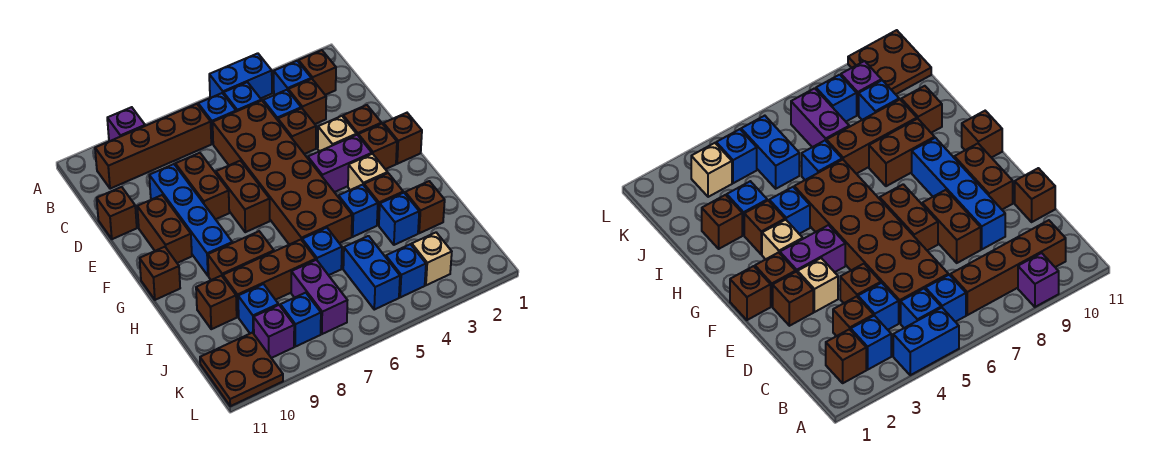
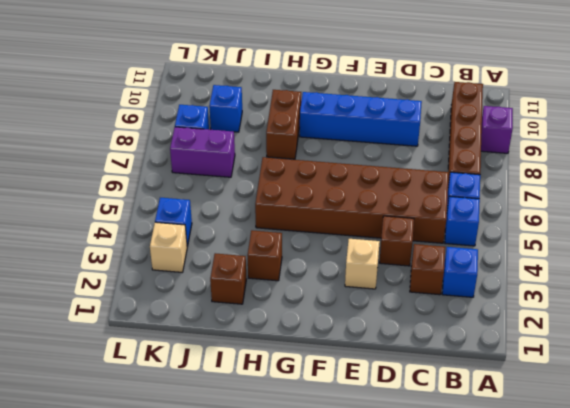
none -> blue 1x2 brick [209,53,272,98]
none -> brown 1x1 brick [299,50,336,95]
none -> blue 1x1 brick [263,90,301,120]
none -> brown 1x2 brick [175,153,229,219]

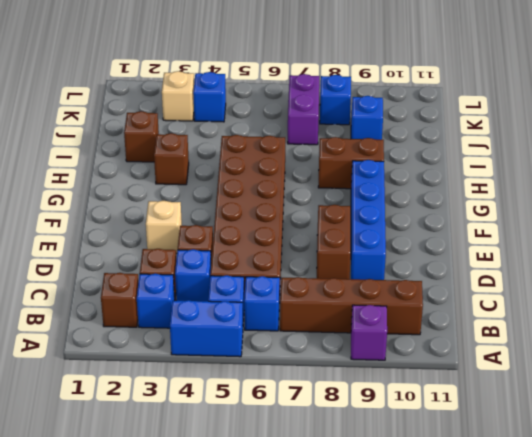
none -> brown 1x1 brick [97,187,137,239]
none -> brown 1x1 brick [343,105,382,135]
none -> brown 1x2 brick [216,161,270,232]
none -> brown 1x2 brick [137,195,192,263]

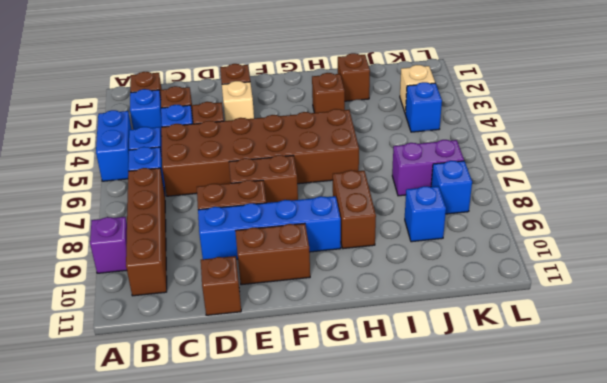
none -> brown 1x1 brick [383,113,422,164]
none -> brown 1x1 brick [358,124,397,169]
none -> purple 1x2 brick [308,135,372,192]
none -> tan 1x1 brick [348,154,387,190]

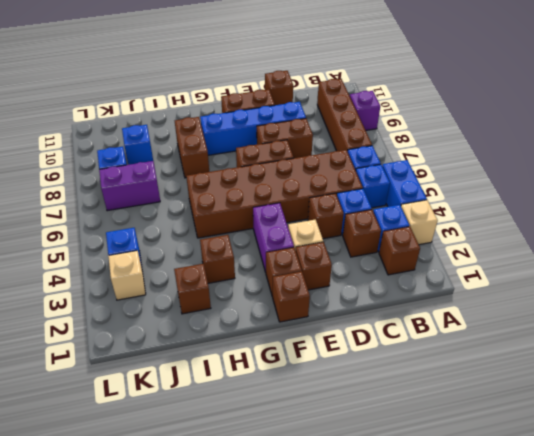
tan 1x1 brick [401,200,438,245] -> tan 1x1 brick moved to [348,154,387,190]
none -> brown 1x1 brick [140,247,180,300]
none -> blue 1x1 brick [338,185,378,237]
none -> blue 1x1 brick [379,193,419,245]
none -> blue 1x1 brick [302,228,342,275]

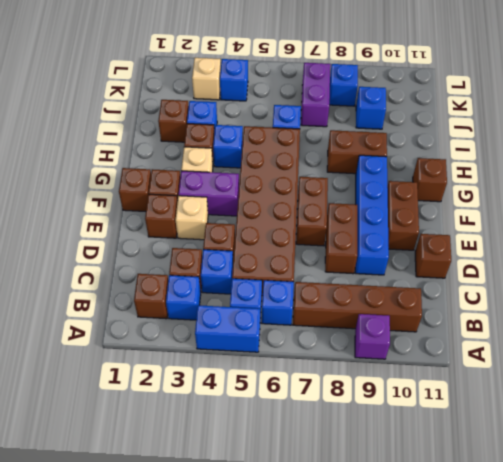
none -> brown 1x3 brick [223,240,316,317]
none -> brown 1x1 brick [196,276,237,329]
none -> blue 1x2 brick [343,236,400,310]
none -> purple 1x1 brick [254,305,294,358]

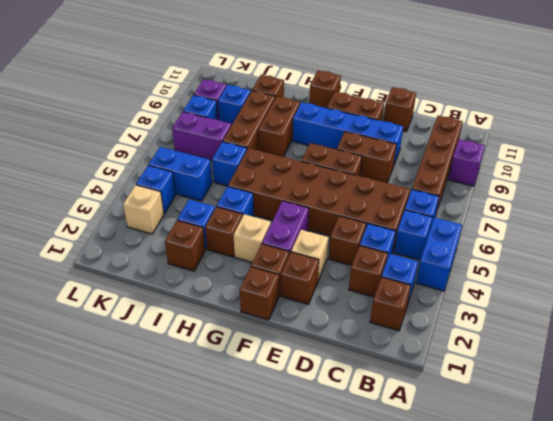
none -> brown 2x2 plate [200,333,283,406]

